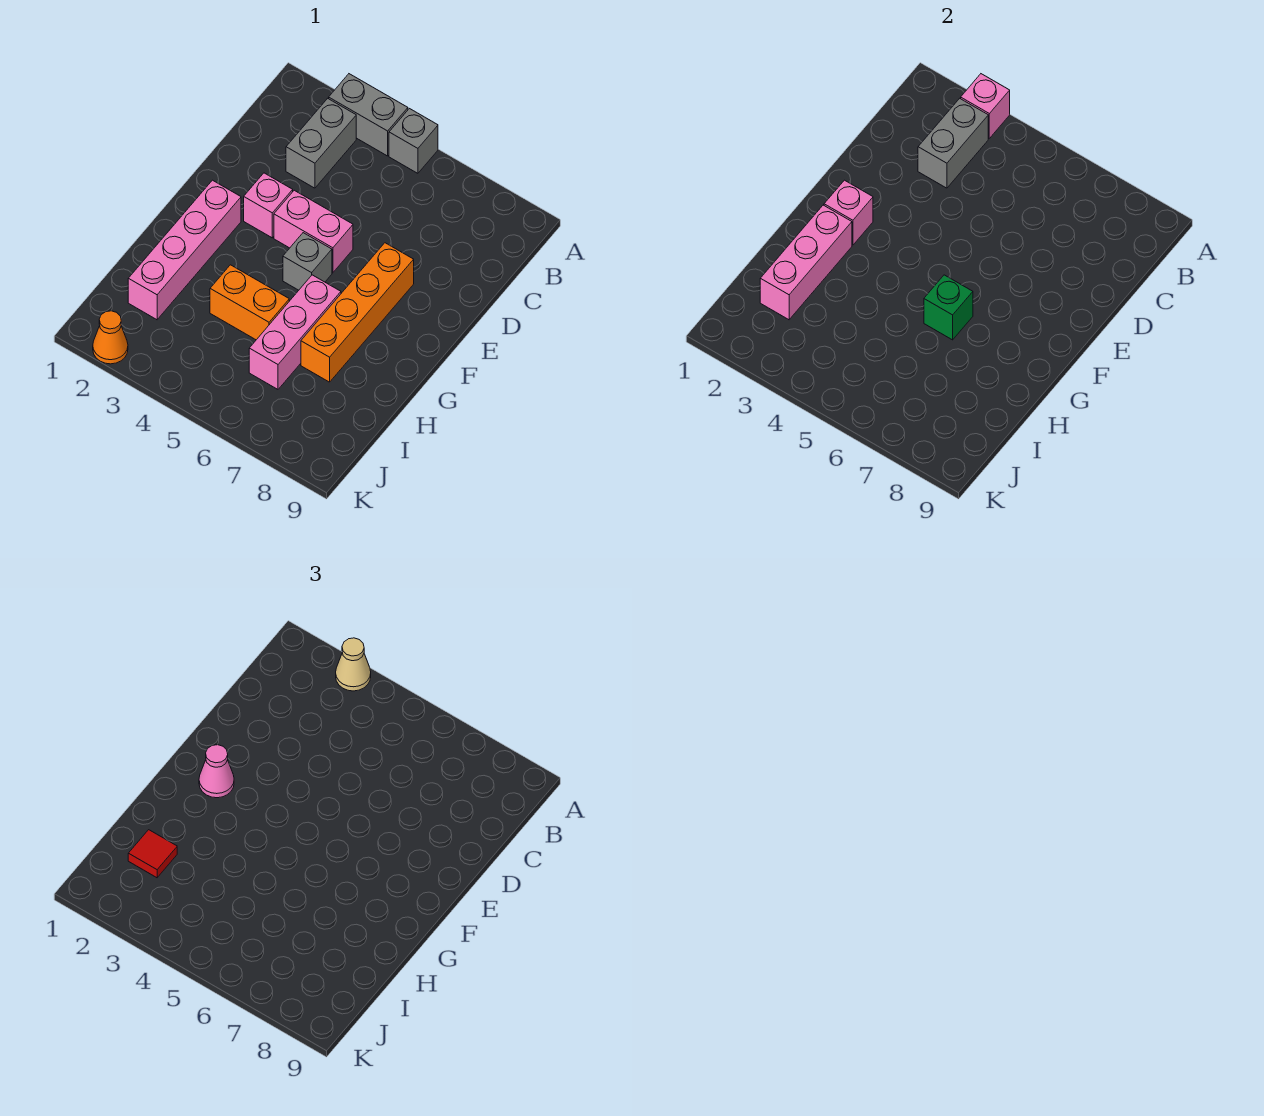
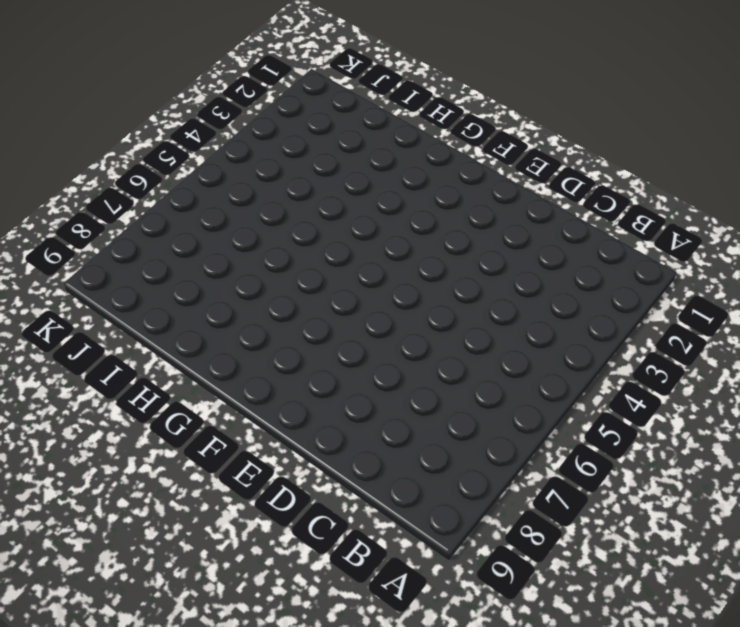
none -> grey 1x2 brick [329,74,408,156]
none -> grey 1x1 brick [389,109,438,173]
none -> grey 1x2 brick [286,98,356,188]

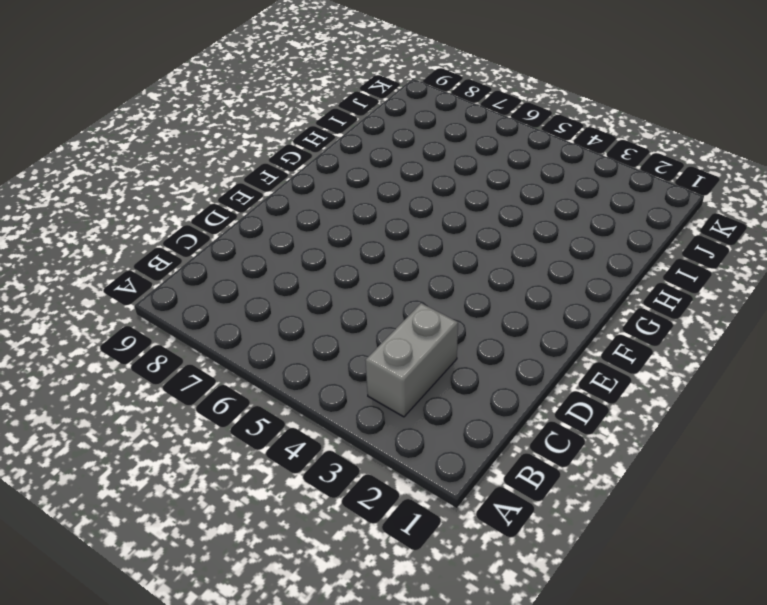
none -> grey 1x2 brick [329,74,408,156]
none -> grey 1x1 brick [389,109,438,173]
none -> pink 1x1 brick [244,173,293,238]

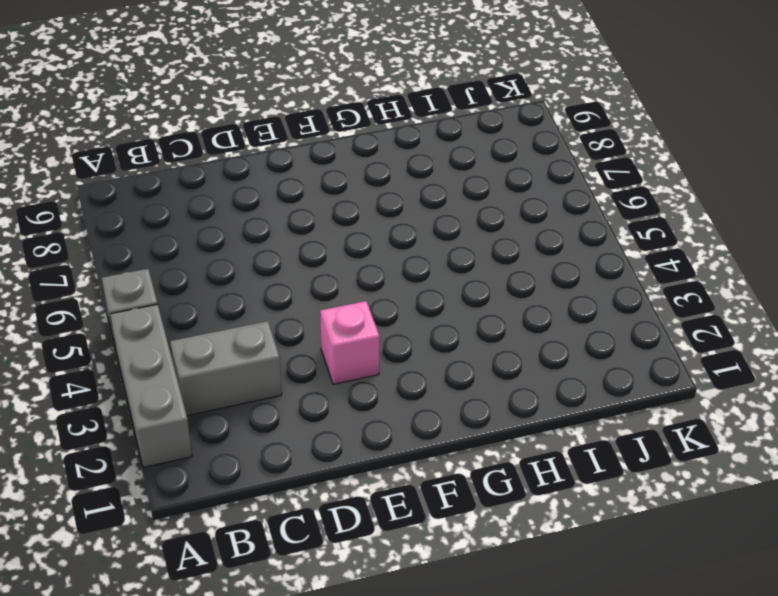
grey 1x3 brick [110,304,192,467] -> grey 1x2 brick [329,74,408,156]
none -> pink 1x2 brick [274,190,353,273]
none -> orange 1x4 brick [301,243,414,382]
none -> pink 1x4 brick [128,180,241,320]

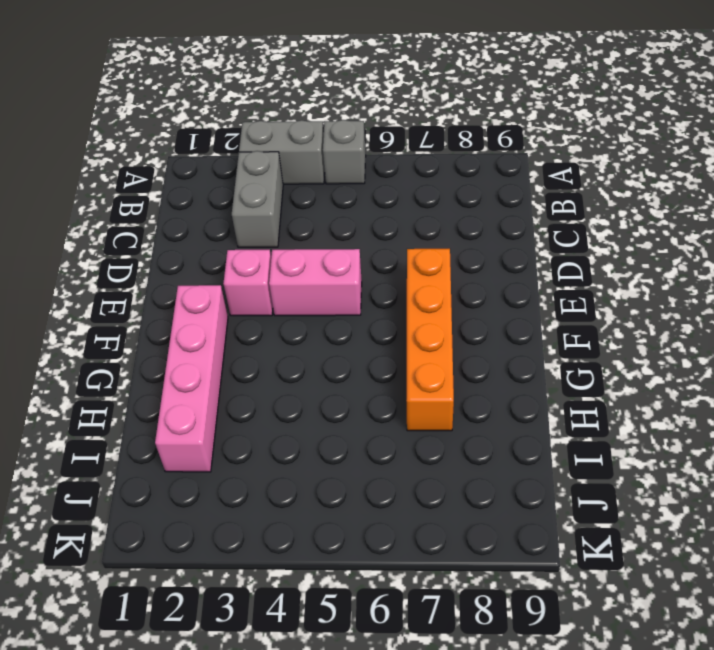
none -> grey 1x1 brick [283,233,332,290]
none -> pink 1x3 brick [249,275,341,389]
none -> orange 1x2 brick [210,265,289,340]

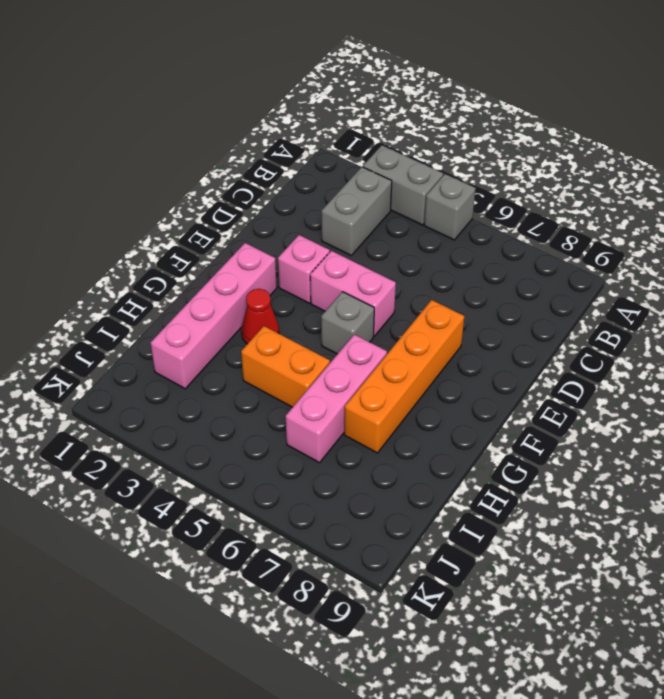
red 1x1 cone [241,289,279,344] -> none
none -> orange 1x1 cone [93,311,128,364]
none -> pink 1x1 brick [961,74,1010,138]
none -> grey 1x2 brick [918,98,988,188]

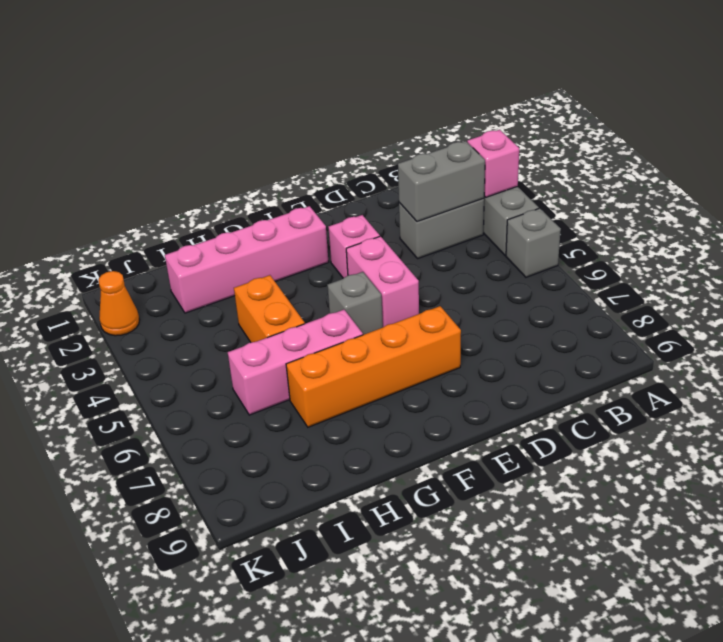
none -> pink 1x1 brick [824,180,873,245]
none -> pink 1x3 brick [760,205,852,320]
none -> green 1x1 brick [924,275,973,340]

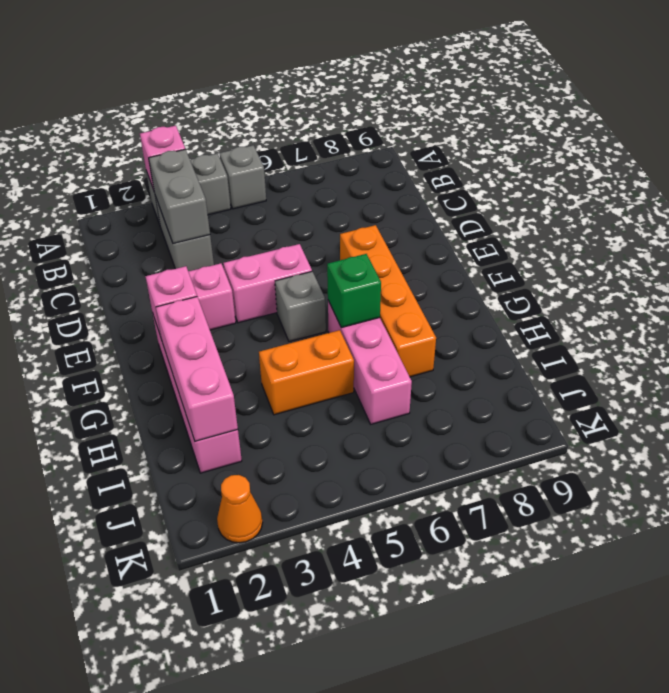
none -> tan 1x1 cone [336,638,371,691]
none -> pink 1x1 cone [199,745,234,798]
none -> red 1x1 tile [128,830,177,878]

